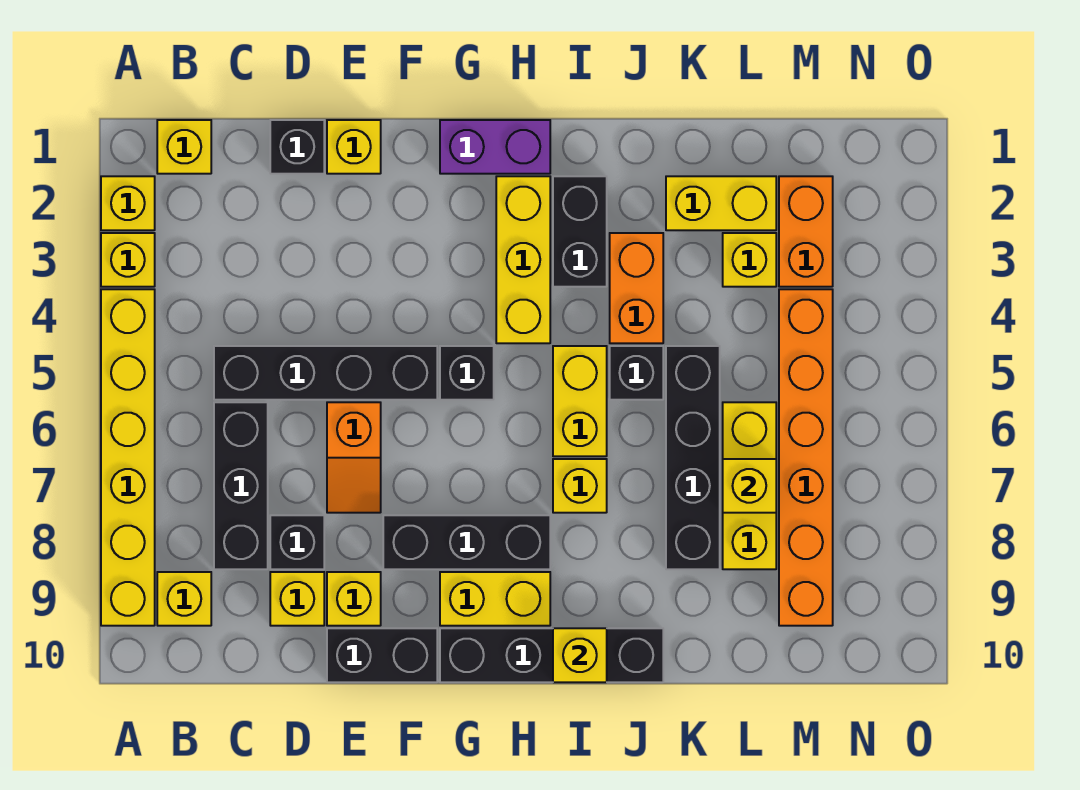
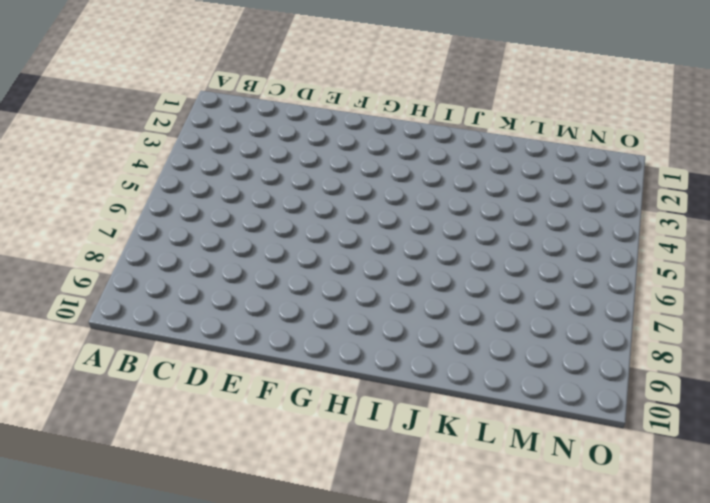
none -> yellow 1x1 brick [101,176,155,230]
none -> yellow 1x1 brick [101,233,155,287]
none -> yellow 1x6 brick [101,289,155,626]
none -> yellow 1x1 brick [157,120,211,174]

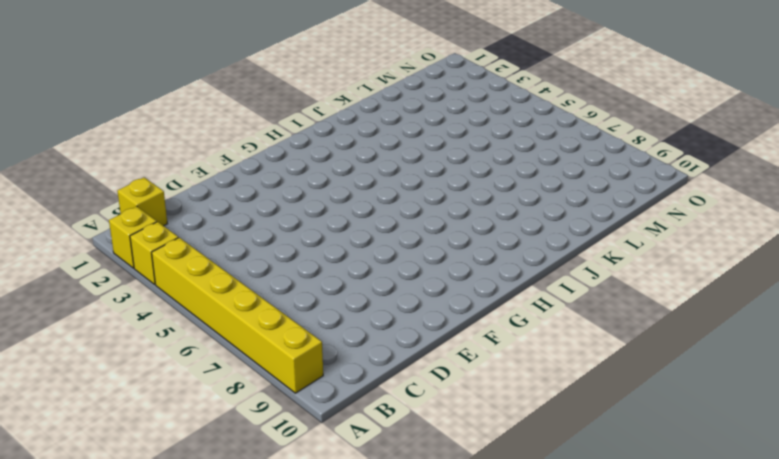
none -> yellow 1x1 brick [157,572,211,626]
none -> black 1x4 brick [214,346,437,400]
none -> black 1x3 brick [214,402,268,569]
none -> black 1x1 brick [270,120,324,174]

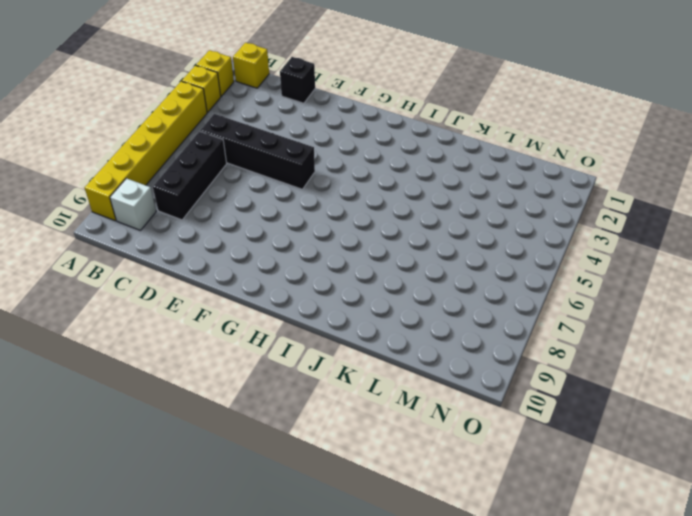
white 1x1 brick [110,178,156,230] -> yellow 1x1 brick [157,572,211,626]
none -> black 1x1 brick [270,515,324,569]
none -> yellow 1x1 brick [270,572,324,626]
none -> yellow 1x1 brick [327,120,381,174]
none -> orange 1x2 slope [327,402,381,513]

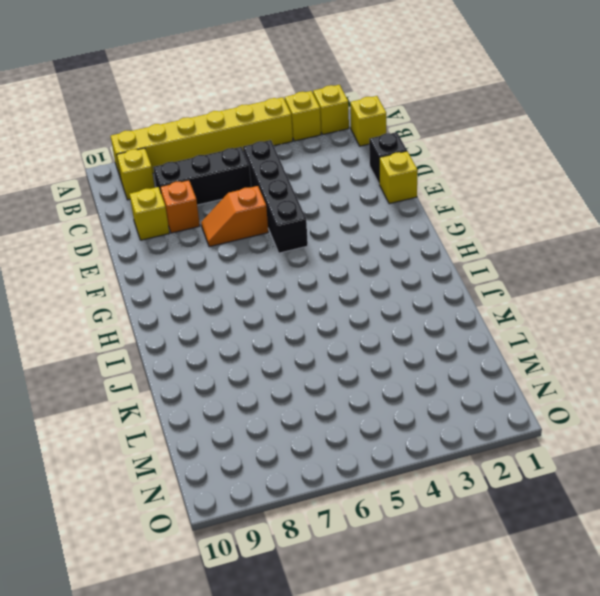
orange 1x1 brick [160,180,200,233] -> black 1x1 brick [270,515,324,569]
none -> yellow 1x1 brick [327,572,381,626]
none -> black 1x2 brick [327,628,437,682]
none -> black 1x3 brick [383,515,550,569]
none -> purple 1x2 brick [440,120,550,174]

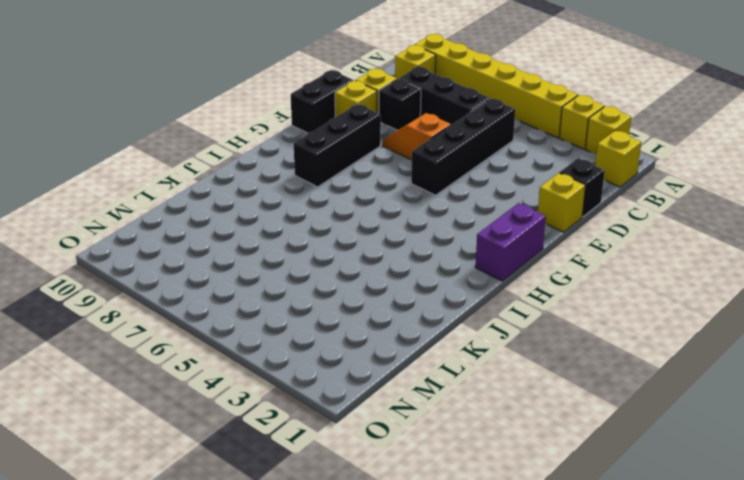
none -> black 1x1 brick [440,346,494,400]
none -> yellow 1x2 brick [440,572,550,626]
none -> black 1x4 brick [440,628,663,682]
none -> yellow 1x3 brick [496,176,550,343]

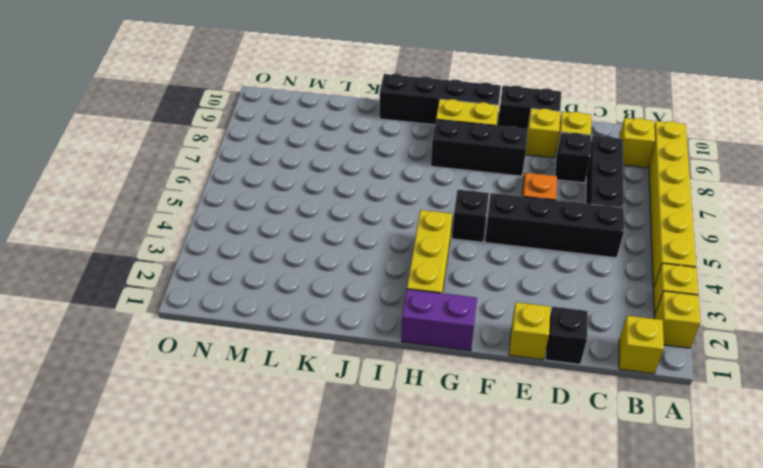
none -> black 1x2 brick [553,176,607,287]
none -> yellow 1x2 brick [553,346,607,456]
none -> yellow 1x1 brick [553,459,607,513]
none -> orange 1x2 brick [610,233,663,343]

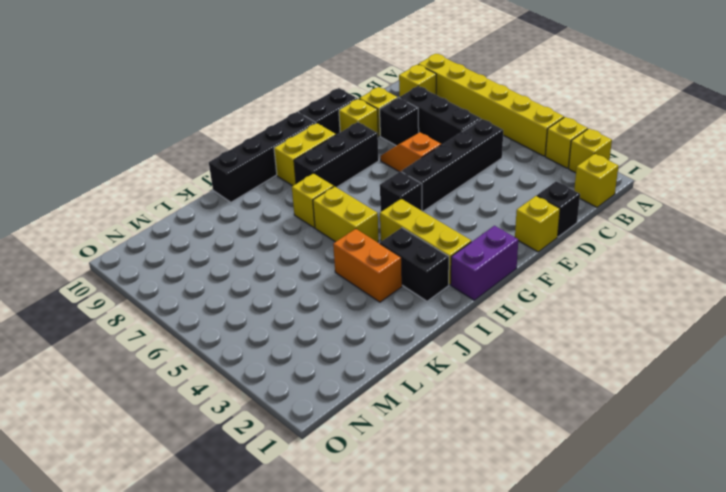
none -> black 1x1 brick [610,346,663,400]
none -> yellow 1x2 brick [666,176,776,230]
none -> black 1x4 brick [666,346,720,569]
none -> yellow 1x1 brick [723,233,776,287]

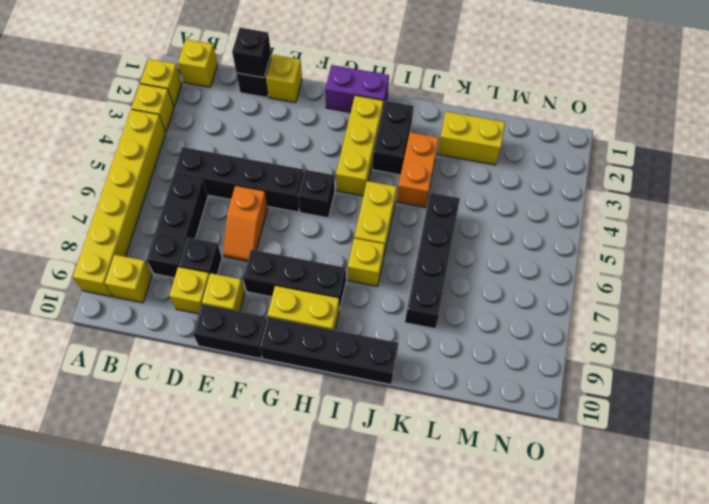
black 1x1 brick [232,28,271,78] -> black 1x1 brick moved to [610,346,663,400]
none -> yellow 1x1 brick [723,233,776,287]
none -> yellow 1x3 brick [723,402,776,569]
none -> orange 1x2 brick [779,176,833,287]
none -> orange 1x6 brick [779,289,833,626]

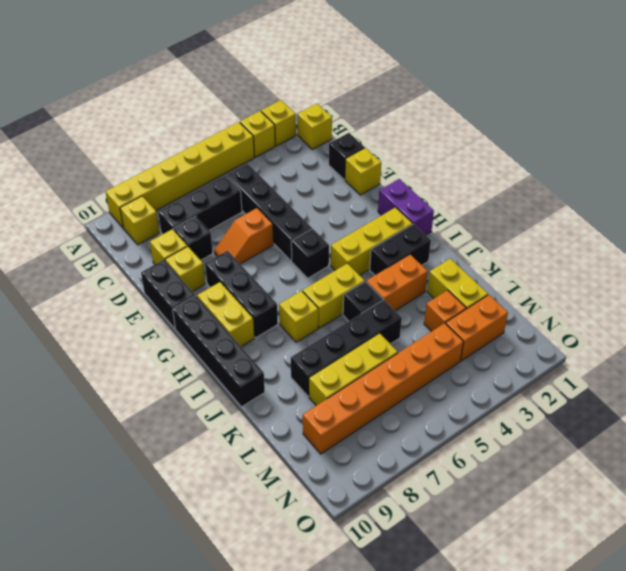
orange 1x1 brick [424,290,466,332] -> yellow 1x1 brick [723,233,776,287]
none -> yellow 1x1 brick [553,628,607,682]
none -> yellow 1x1 brick [723,459,776,513]

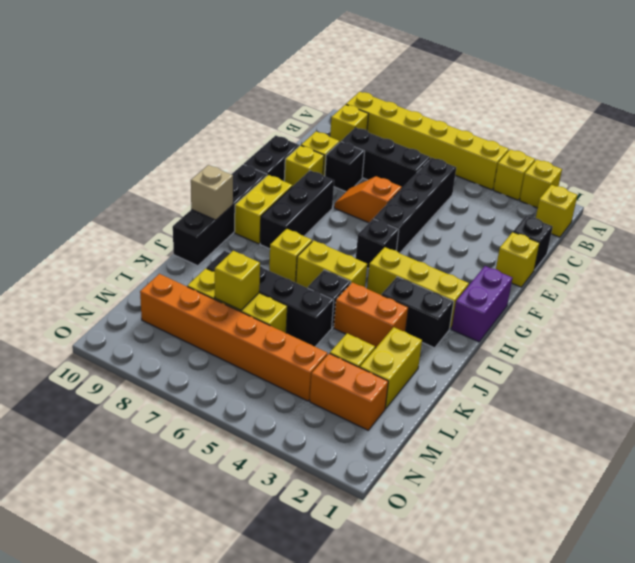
tan 1x1 brick [191,165,233,220] -> yellow 1x1 brick [553,628,607,682]

